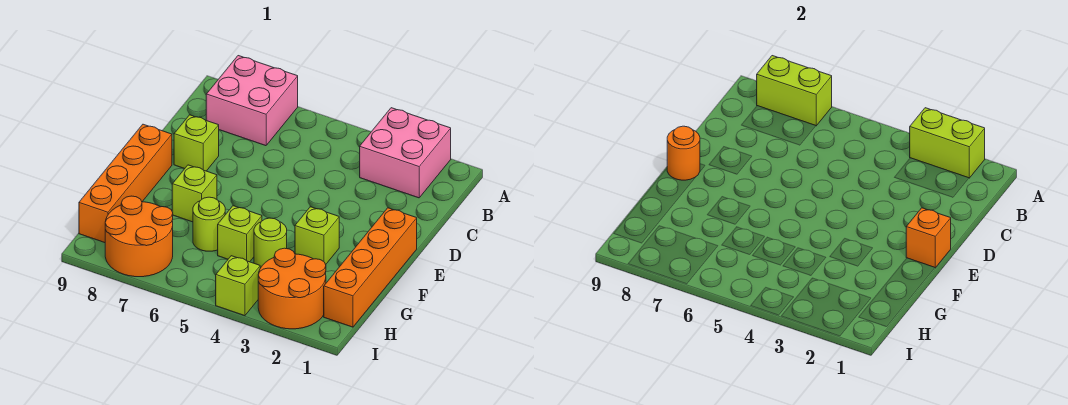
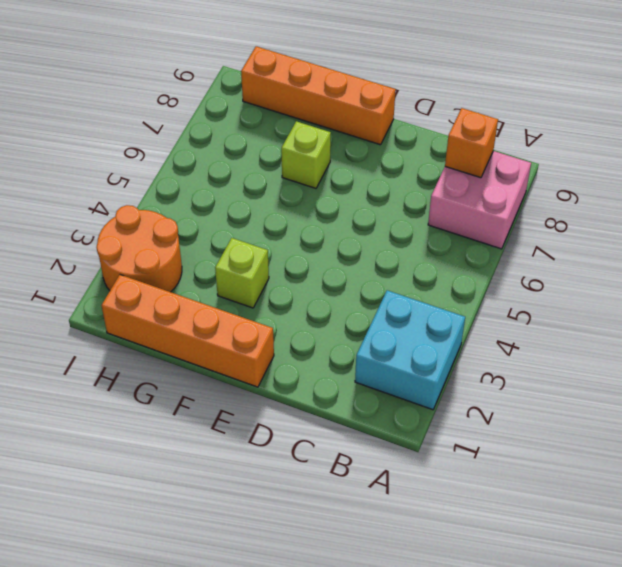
cyan 2x2 brick [355,290,465,410] -> pink 2x2 brick [360,108,451,198]
orange 1x1 brick [445,108,498,178] -> orange 1x1 brick moved to [906,208,951,268]
none -> lime 1x1 brick [174,115,219,171]
none -> lime 1x1 round brick [254,218,287,268]
none -> lime 1x1 brick [218,206,262,262]

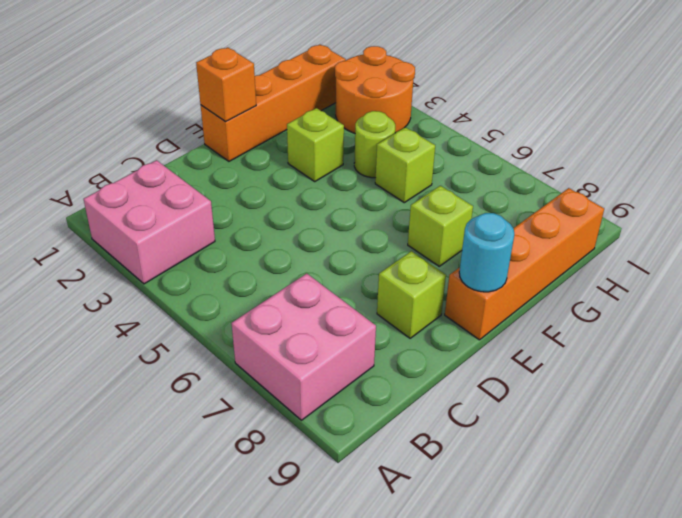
cyan 1x1 round brick [459,213,514,292] -> orange 1x1 round brick [667,126,700,180]
none -> lime 1x1 round brick [193,197,225,251]
none -> orange 2x2 round brick [105,196,173,277]
none -> lime 1x1 brick [216,256,260,316]

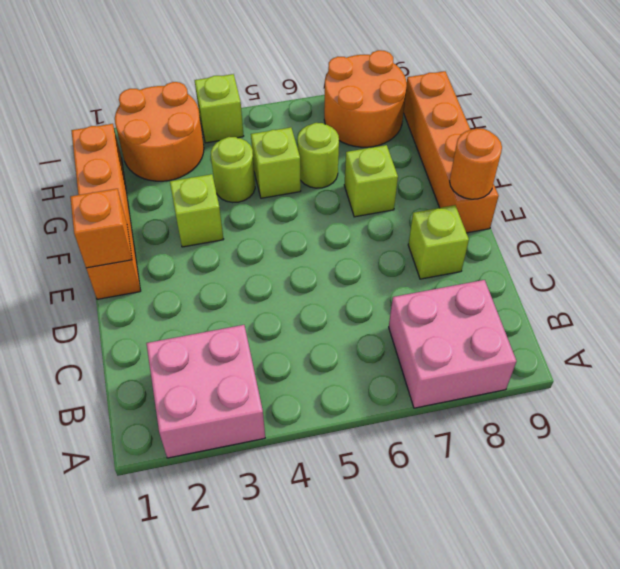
none -> lime 1x2 brick [910,108,985,178]
none -> lime 1x2 brick [757,56,832,126]

